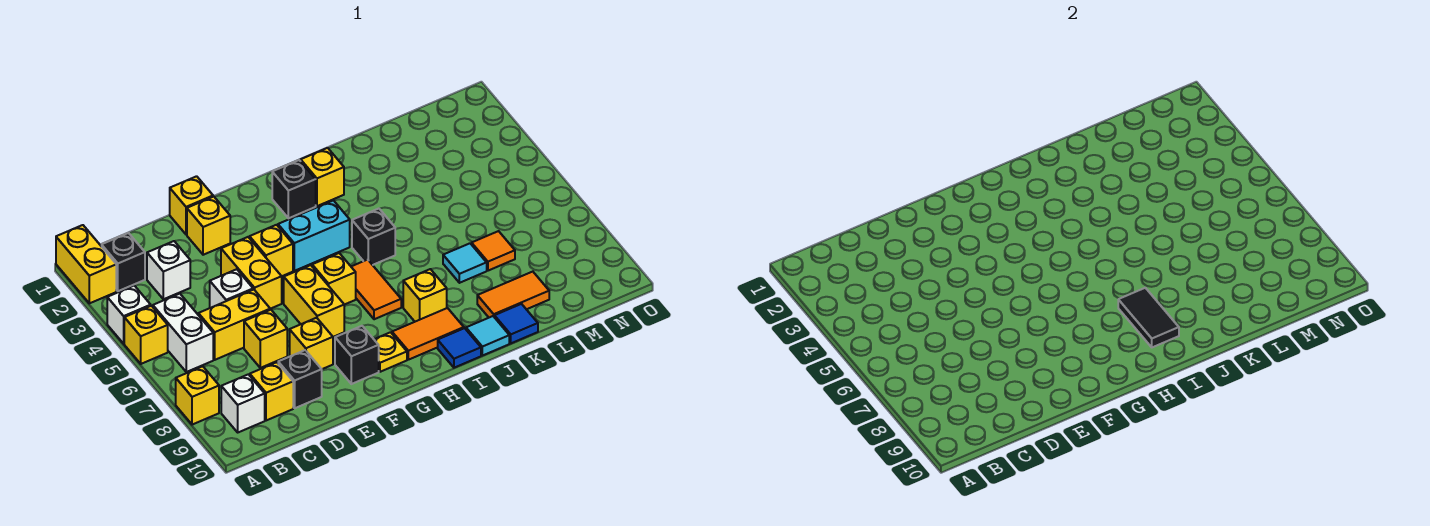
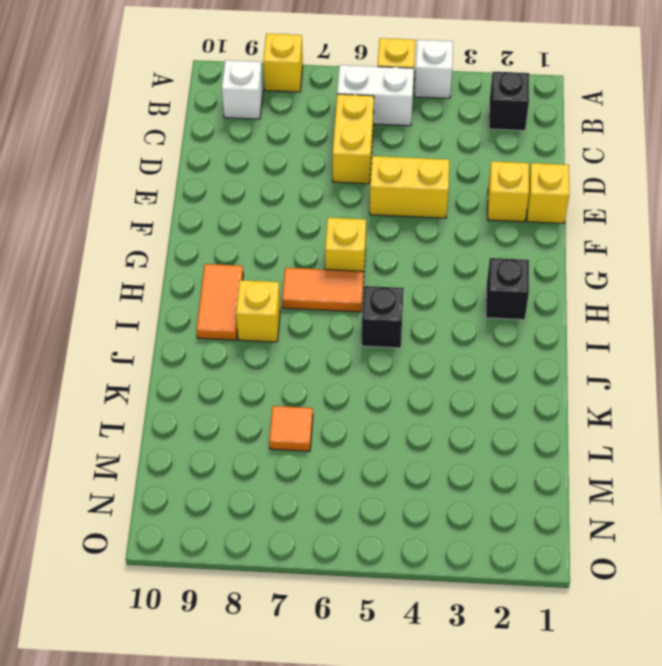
none -> yellow 1x2 brick [56,225,116,303]
none -> white 1x1 brick [147,241,190,299]
none -> yellow 1x1 brick [250,362,293,421]
none -> white 1x1 brick [210,269,253,308]

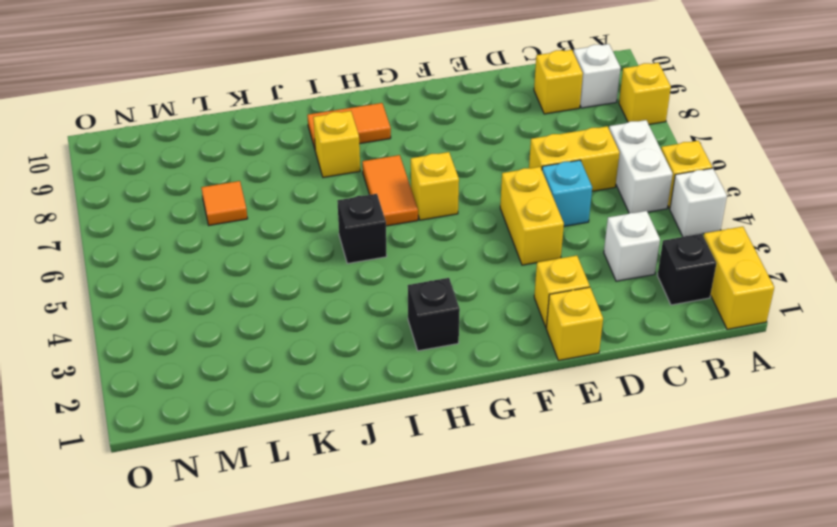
cyan 1x1 brick [542,160,592,226] -> white 1x1 brick [210,269,253,308]
none -> yellow 1x1 brick [244,310,287,368]
none -> black 1x1 brick [278,350,322,408]
none -> yellow 1x1 brick [290,318,333,369]
none -> yellow 1x1 brick [250,225,293,276]

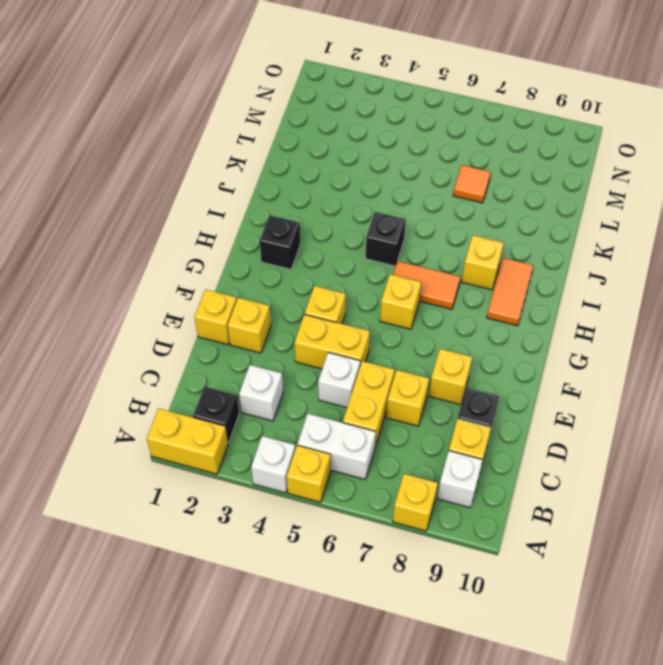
none -> yellow 1x2 brick [284,265,344,337]
none -> black 1x1 brick [335,326,379,384]
none -> cyan 1x2 brick [278,200,350,271]
none -> yellow 1x1 plate [374,332,407,372]

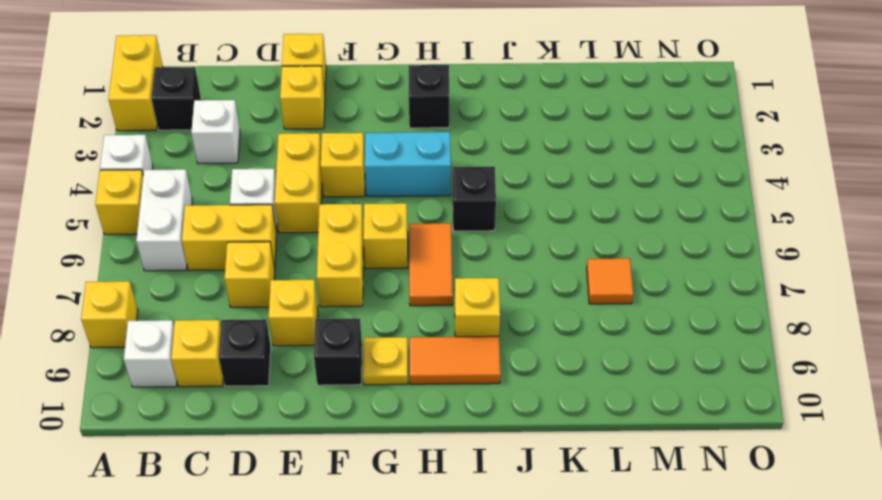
none -> yellow 1x1 brick [301,148,344,206]
none -> blue 1x1 tile [438,328,481,368]
none -> cyan 1x1 tile [466,316,509,356]
none -> cyan 1x1 tile [443,243,487,283]

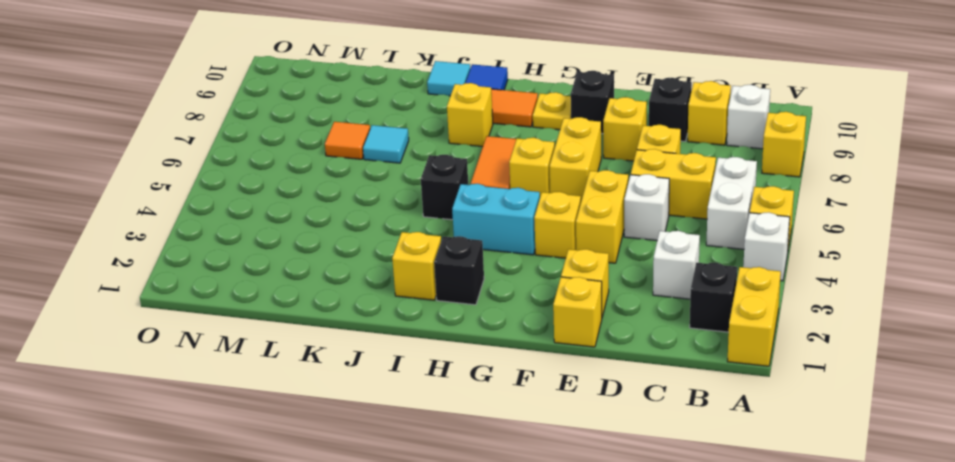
none -> orange 1x2 tile [477,272,549,317]
none -> blue 1x1 tile [494,304,538,343]
none -> black 1x2 tile [1118,288,1179,347]

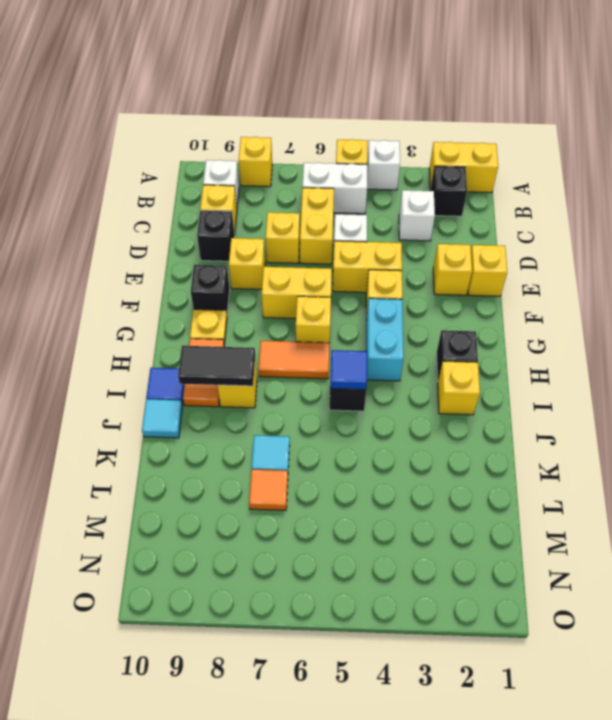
blue 1x1 tile [330,350,367,389] -> blue 1x1 tile moved to [494,304,538,343]
none -> orange 1x2 tile [477,272,549,317]

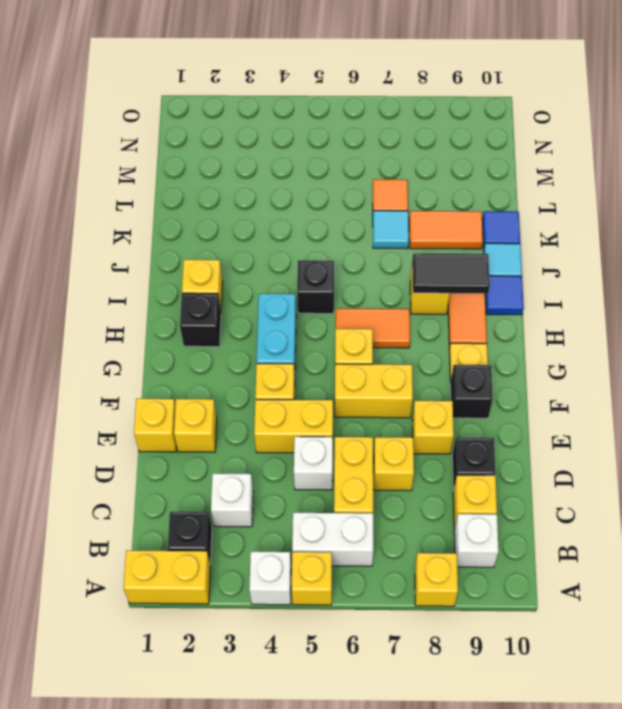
orange 1x2 tile [409,211,483,249] -> orange 1x2 tile turned to [477,272,549,317]

